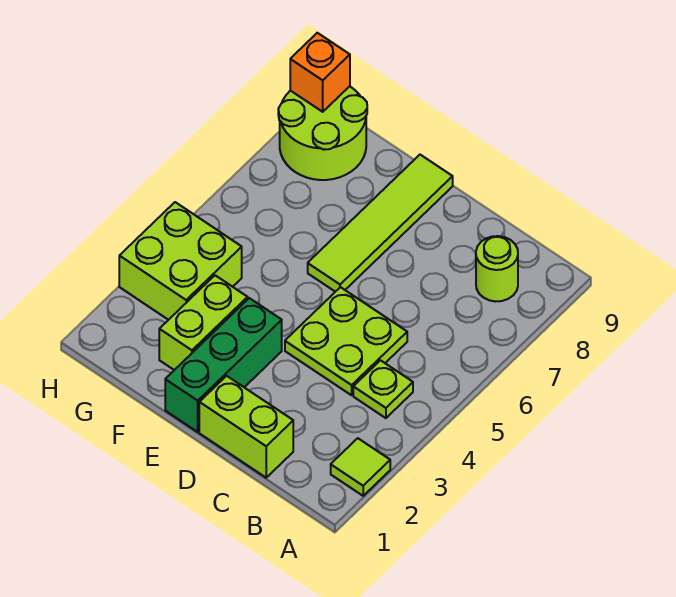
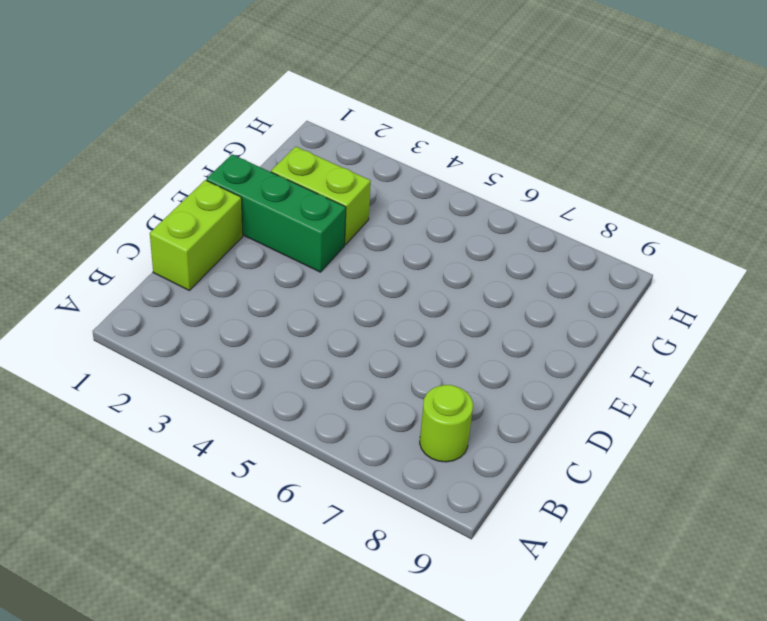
none -> lime 1x1 tile [331,438,390,496]
none -> lime 1x1 plate [353,360,413,418]

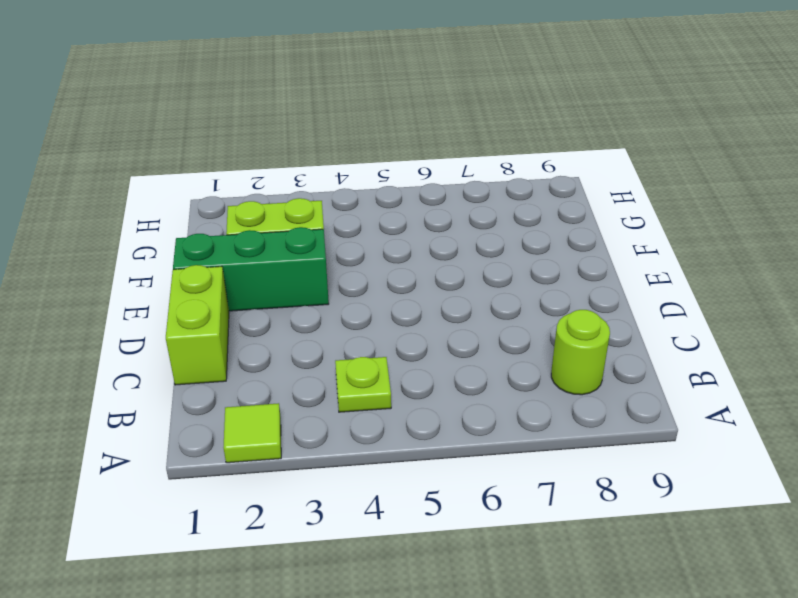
none -> lime 2x2 plate [285,287,407,395]
none -> lime 1x4 tile [308,155,453,292]

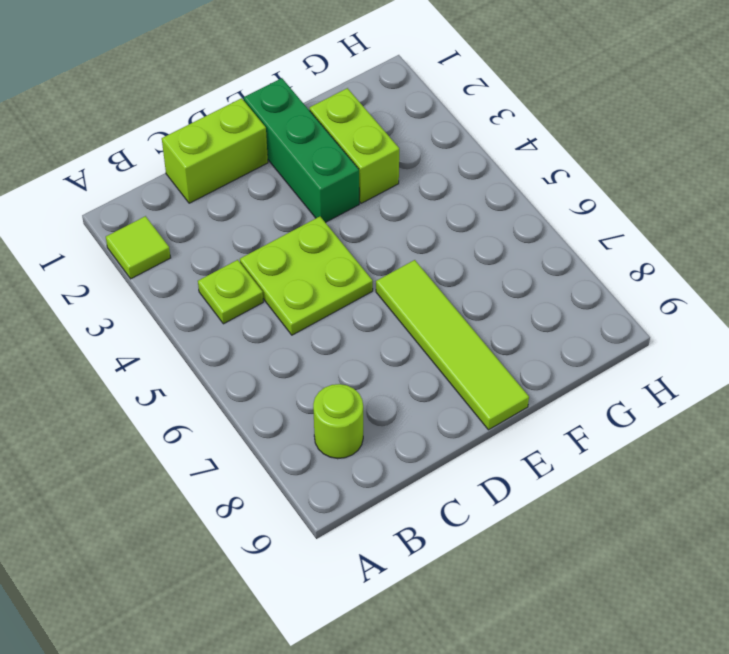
none -> lime 2x2 brick [119,202,242,320]
none -> lime 2x2 round brick [278,86,367,180]

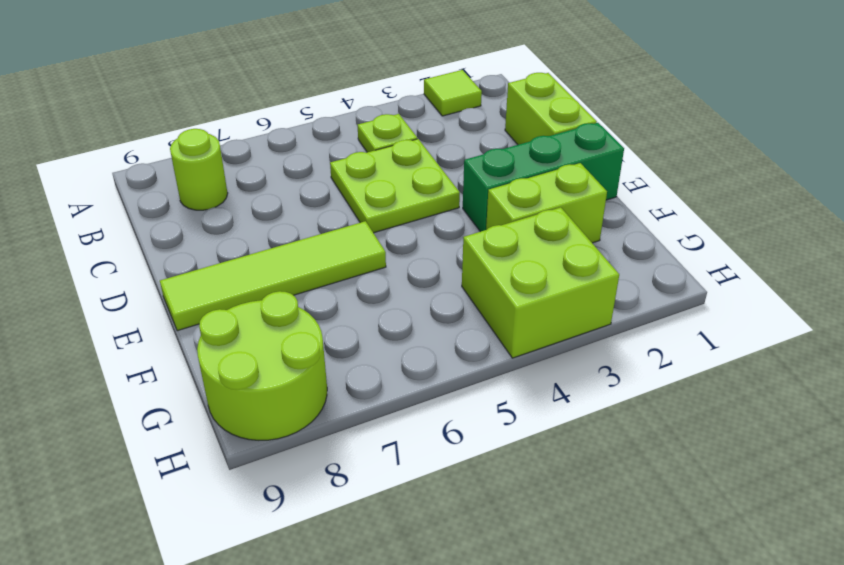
none -> orange 1x1 brick [290,33,350,112]

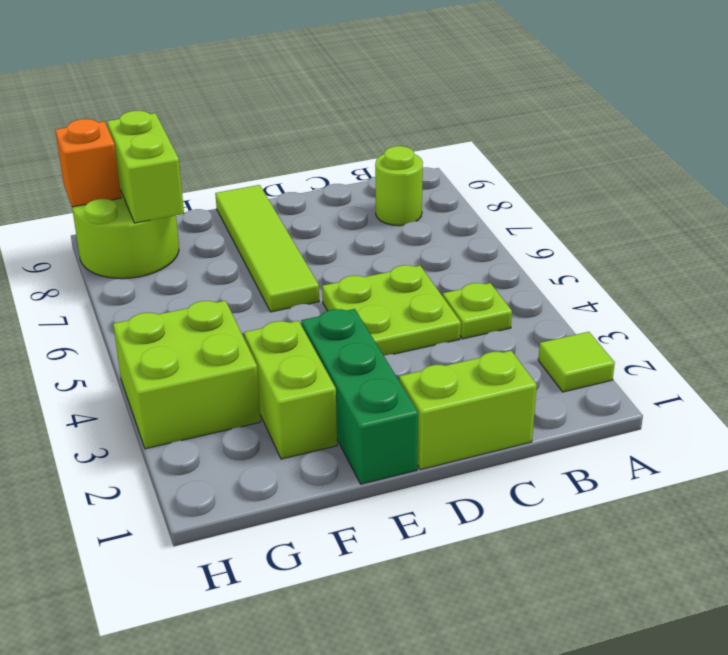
lime 1x2 brick [107,111,184,223] -> none

